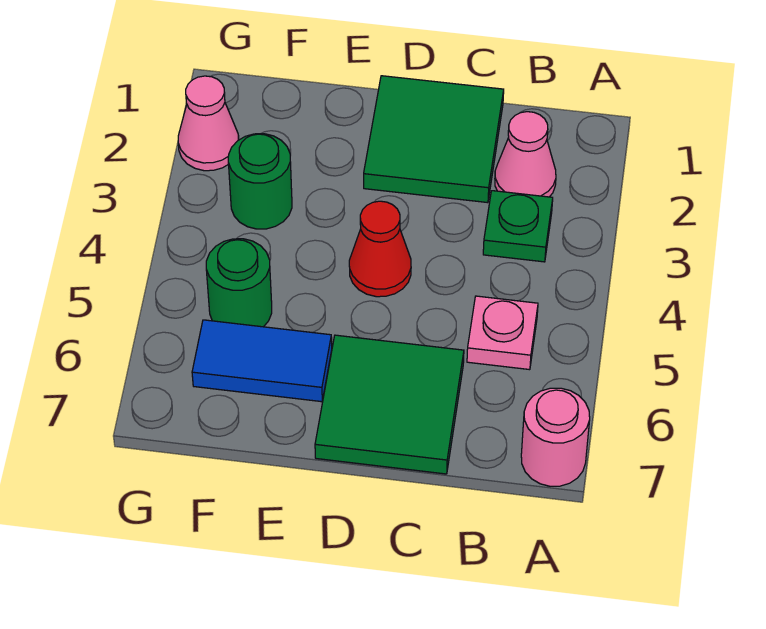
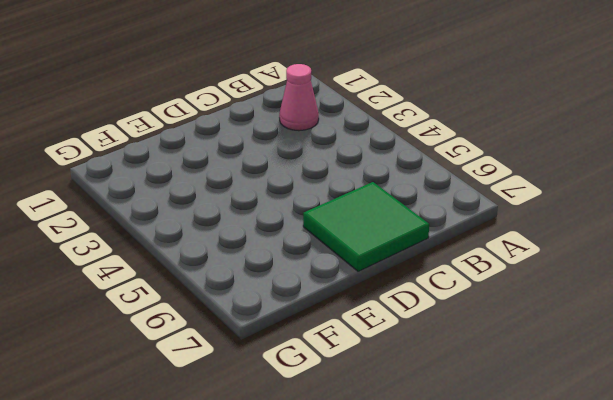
none -> pink 1x1 round brick [521,388,590,486]
none -> green 1x1 plate [483,191,553,262]

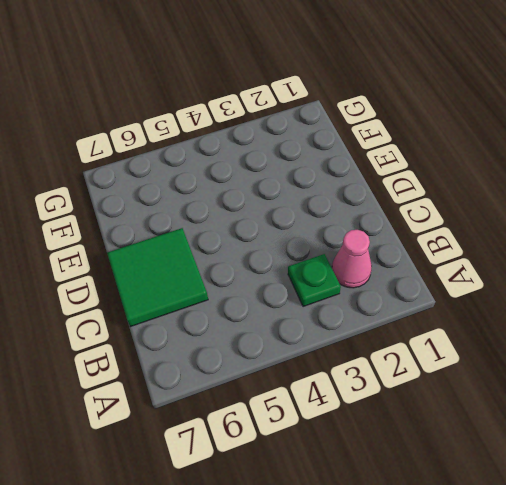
none -> pink 1x1 round brick [521,388,590,486]
none -> pink 1x1 plate [467,296,538,370]

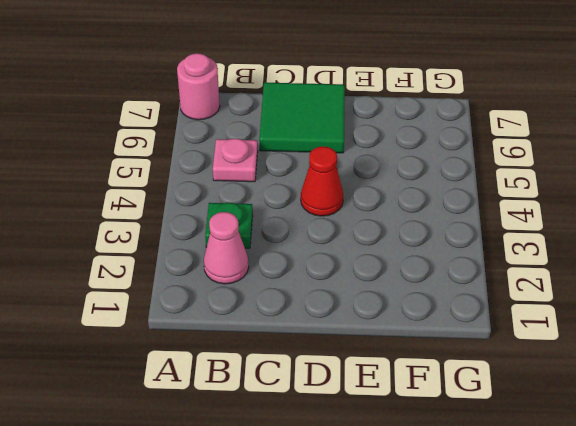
none -> green 2x2 tile [364,76,504,203]
none -> blue 1x2 tile [192,320,332,402]

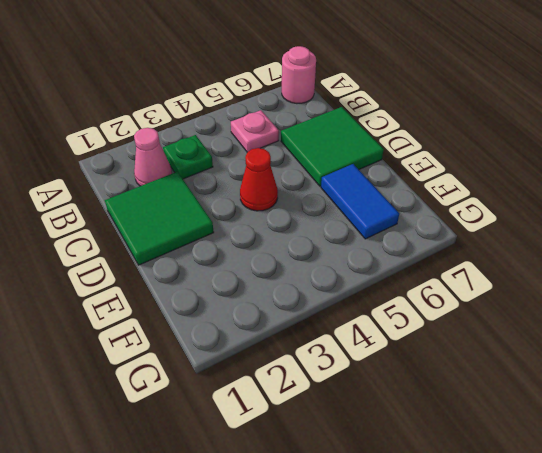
none -> green 1x1 round brick [228,134,292,229]
none -> green 1x1 round brick [206,239,272,327]

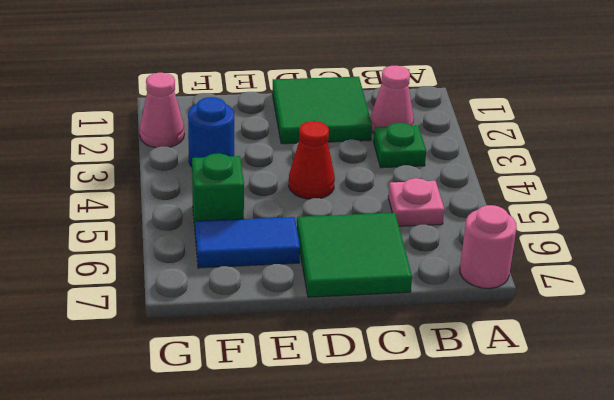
blue 1x1 round brick [188,97,234,167] -> green 1x1 round brick [228,134,292,229]
green 1x1 brick [192,153,244,227] -> green 1x1 round brick [206,239,272,327]

